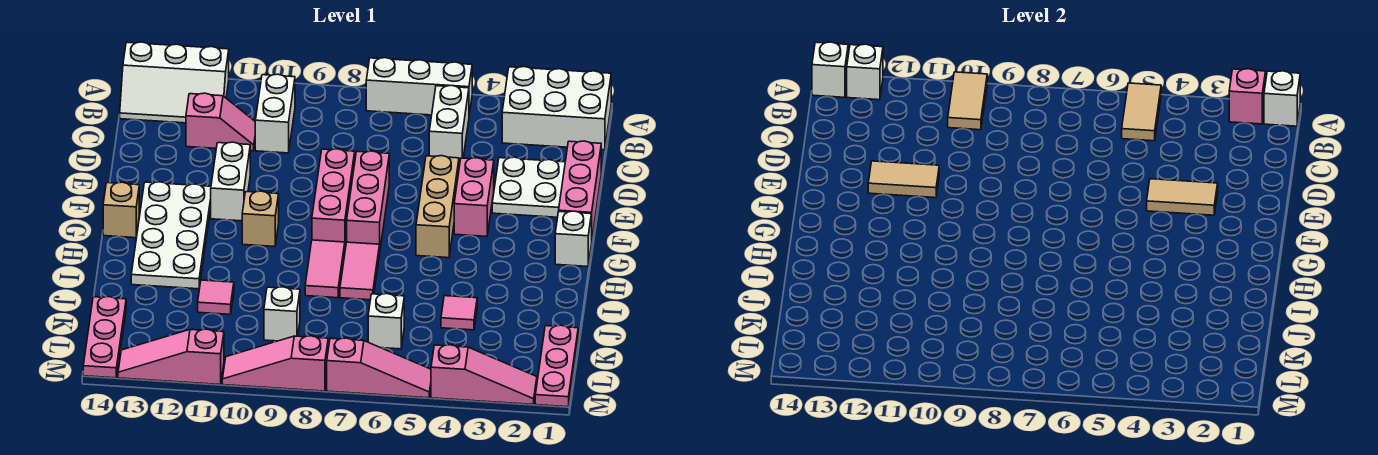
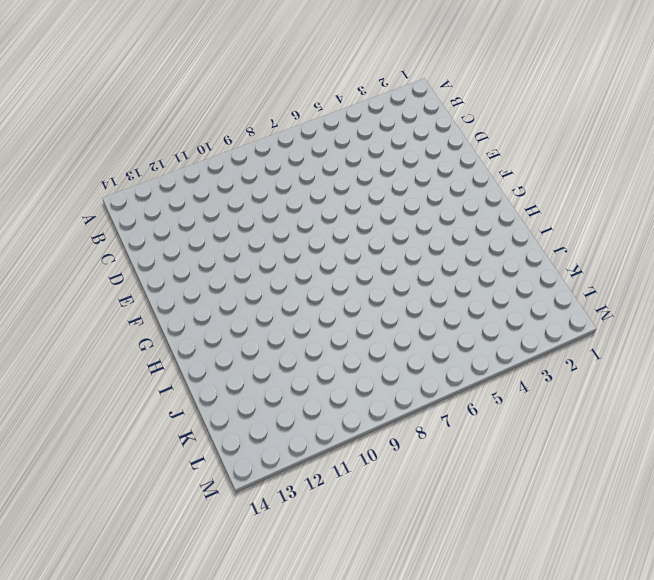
none -> white 2x3 brick [502,67,611,150]
none -> white 1x3 brick [366,58,472,115]
none -> white 2x3 slope [120,42,229,123]
none -> white 1x2 brick [429,85,469,164]

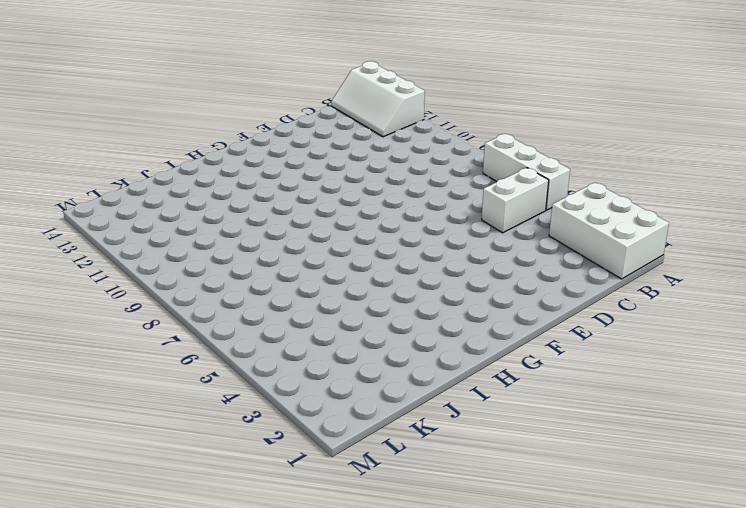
none -> white 1x2 brick [255,74,295,153]
none -> pink 1x2 slope [186,93,255,151]
none -> pink 1x3 brick [559,141,601,237]
none -> white 2x2 plate [492,157,565,217]

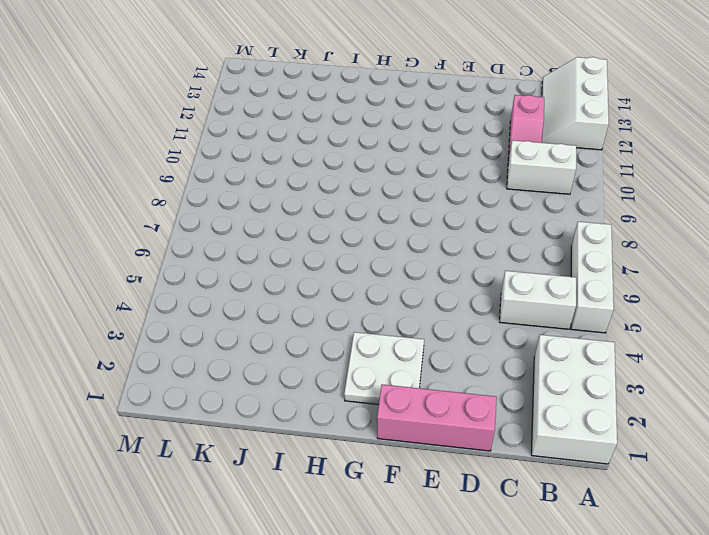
white 2x2 plate [344,332,424,405] -> white 2x2 plate moved to [492,157,565,217]
none -> pink 1x2 brick [454,158,494,236]
none -> tan 1x3 brick [416,156,459,258]
none -> pink 1x3 brick [347,151,389,248]
none -> pink 1x3 brick [312,149,355,247]

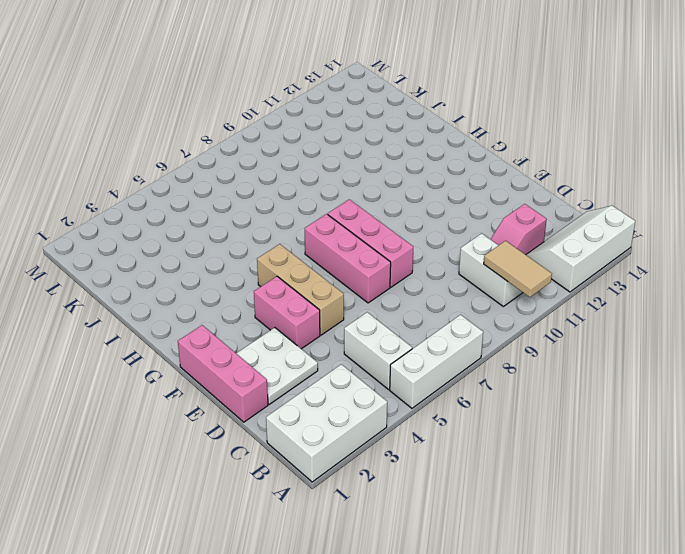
none -> white 1x2 brick [211,142,250,221]
none -> white 2x4 plate [131,182,211,289]
none -> white 1x1 brick [555,211,592,267]
none -> tan 1x1 brick [242,191,279,247]

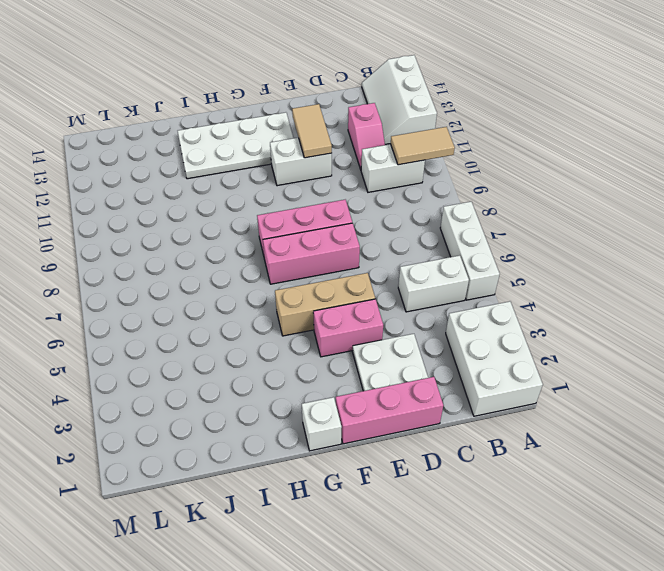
none -> tan 1x1 brick [242,191,279,247]
none -> tan 1x1 brick [103,182,139,238]
none -> pink 1x2 tile [340,242,380,300]
none -> pink 1x2 tile [305,240,345,298]

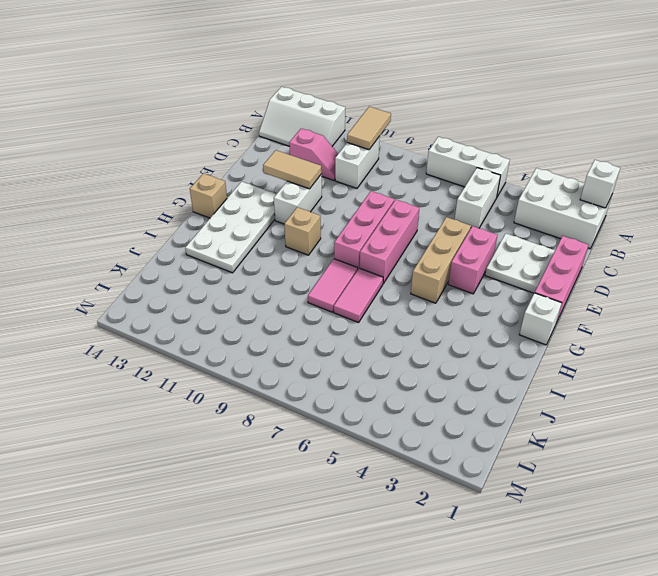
none -> pink 1x1 tile [441,296,477,330]
none -> pink 1x1 tile [198,280,234,314]
none -> pink 1x3 plate [535,325,578,407]
none -> white 1x1 brick [368,294,404,349]

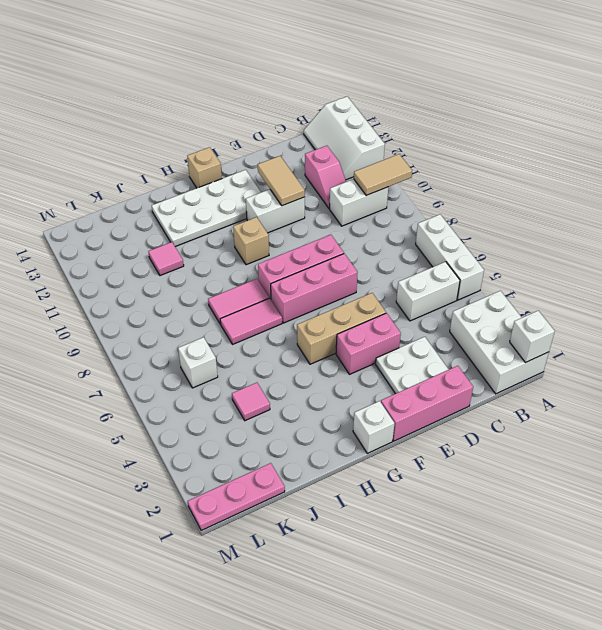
none -> white 1x1 brick [264,287,300,341]
none -> pink 1x3 plate [83,297,126,378]
none -> pink 1x3 slope [431,345,537,405]
none -> pink 1x3 slope [327,338,431,398]

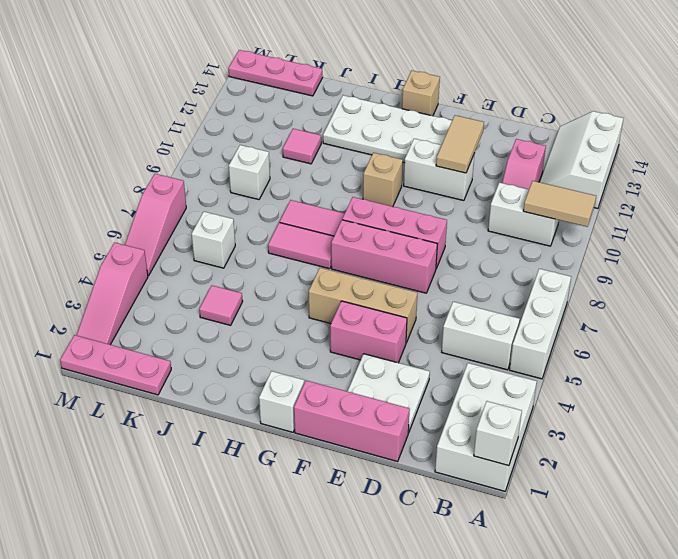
none -> pink 1x3 slope [222,336,328,391]
none -> pink 1x3 slope [118,329,224,385]
none -> pink 1x1 brick [1229,69,1266,124]
none -> tan 1x2 tile [1122,83,1161,141]

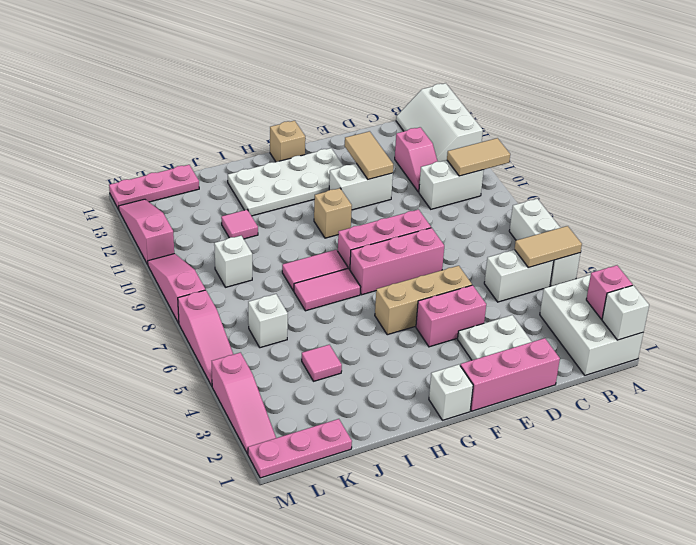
none -> white 1x1 brick [847,44,883,100]
none -> white 1x1 brick [812,42,848,97]
none -> tan 1x2 tile [1147,179,1218,215]

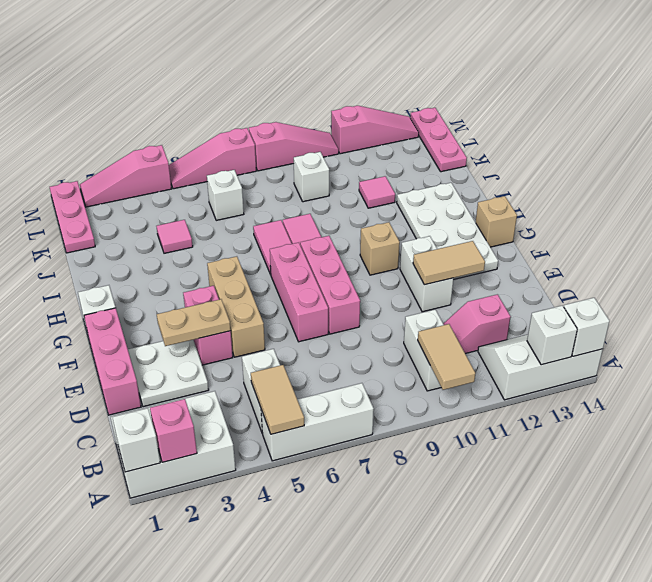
tan 1x2 plate [157,299,231,346] -> tan 1x2 tile [1147,179,1218,215]

